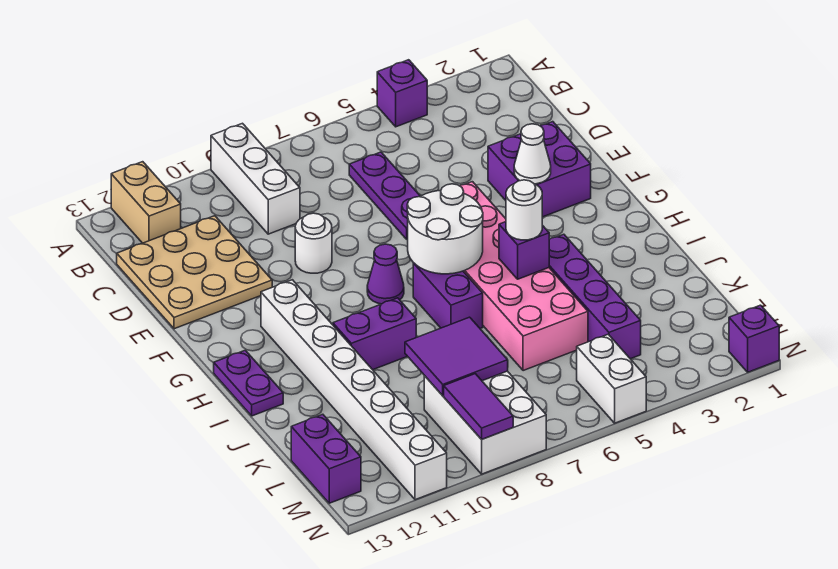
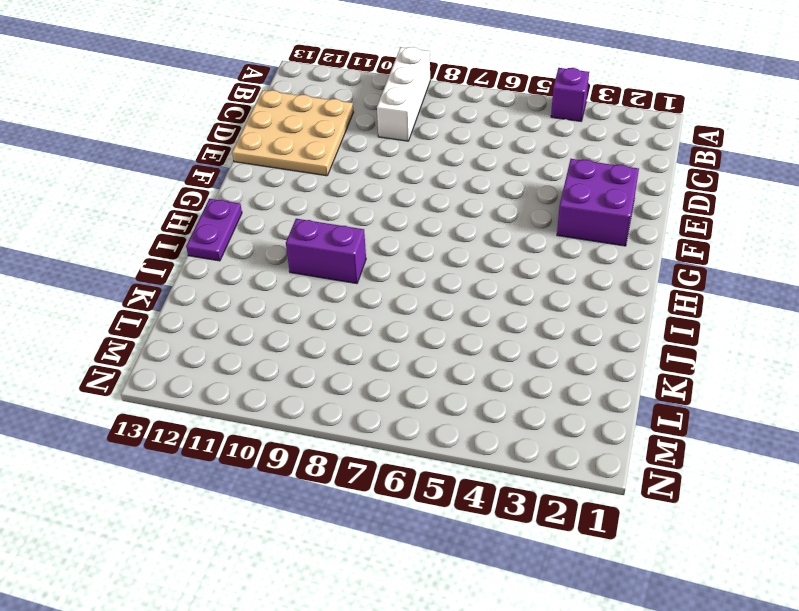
none -> tan 1x2 brick [111,162,181,243]
none -> purple 1x3 plate [349,152,420,239]
none -> white 1x1 round brick [295,213,332,273]

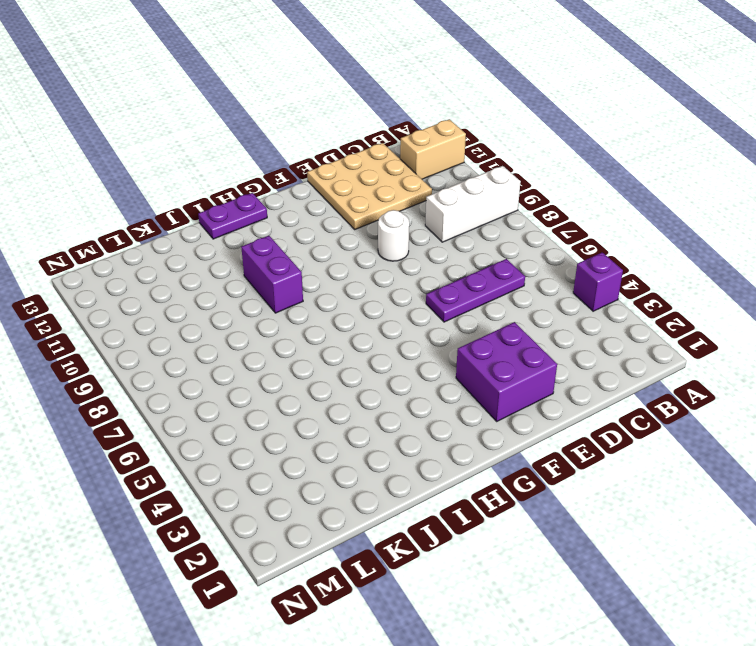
none -> pink 2x6 brick [460,182,588,371]
none -> purple 1x1 cone [367,244,404,304]
none -> white 1x8 brick [261,280,447,500]

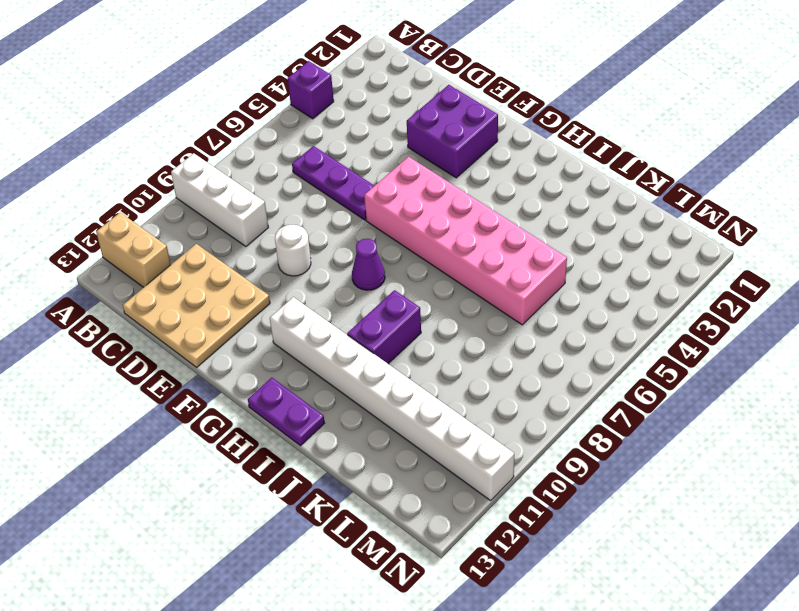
none -> purple 1x2 brick [413,263,483,329]
none -> purple 1x4 brick [549,234,641,359]
none -> white 2x3 brick [424,371,546,474]

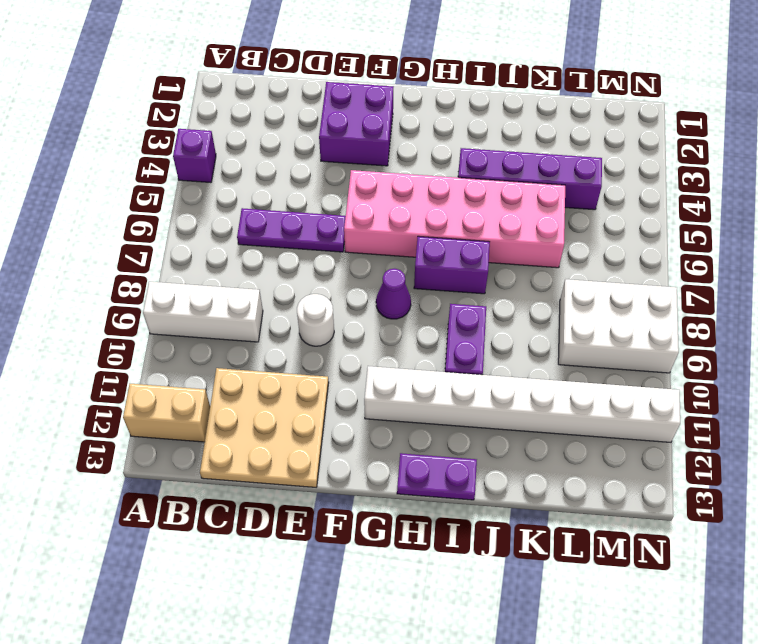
none -> purple 1x2 brick [291,414,361,503]
none -> white 1x2 brick [577,334,646,423]
none -> purple 1x1 brick [729,305,779,372]

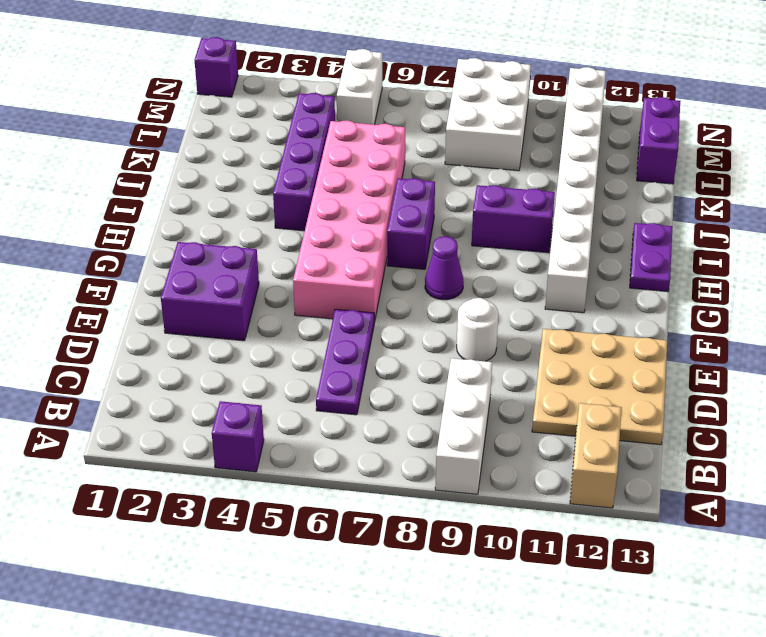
none -> white 1x1 cone [514,124,551,184]
none -> white 2x2 round brick [407,184,483,274]
none -> purple 1x1 brick [499,222,549,279]

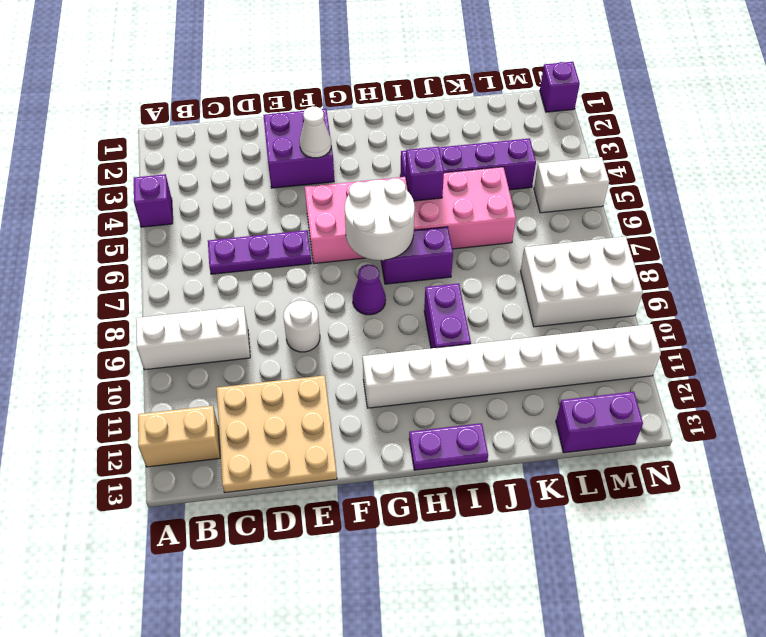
none -> purple 2x2 tile [405,317,508,396]
none -> purple 1x2 tile [444,374,513,439]
none -> white 1x1 round brick [506,180,542,240]

